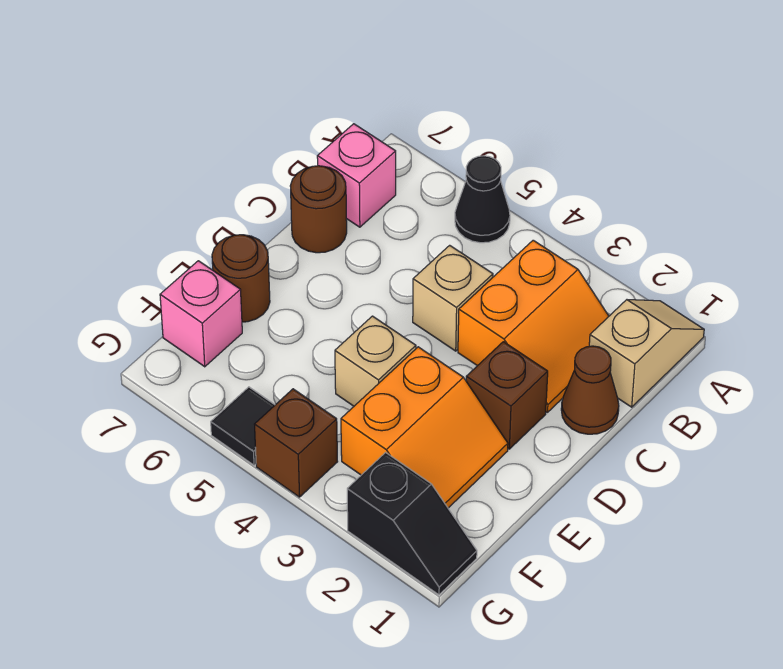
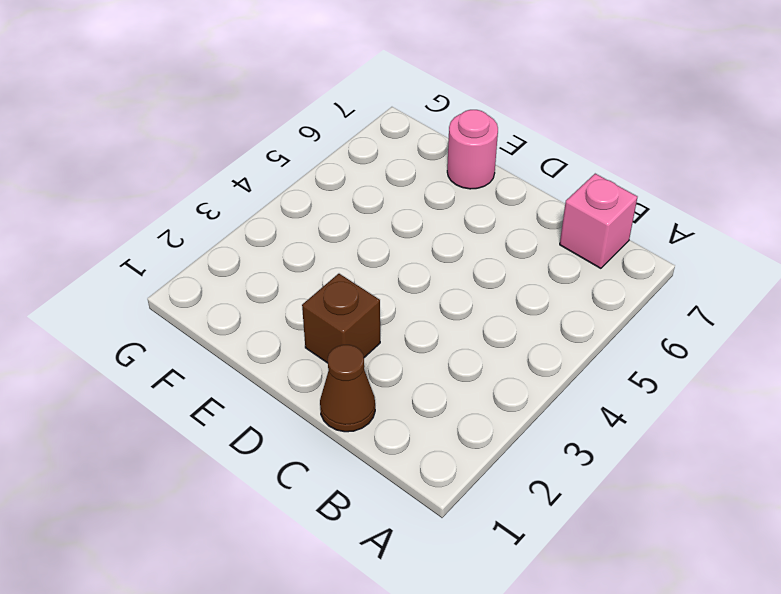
pink 1x1 round brick [447,110,498,189] -> brown 1x1 round brick [212,235,270,322]
none -> tan 1x2 slope [589,300,704,407]
none -> black 1x1 cone [455,156,510,243]
none -> orange 2x2 slope [458,240,609,412]

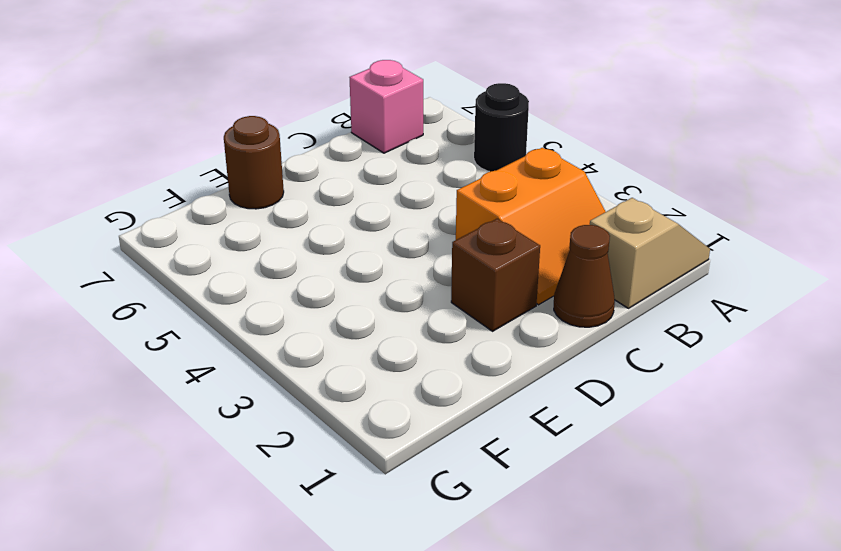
black 1x1 round brick [474,83,529,172] -> black 1x1 cone [455,156,510,243]
none -> tan 1x1 brick [413,245,493,351]
none -> brown 1x1 round brick [290,166,347,253]
none -> orange 2x2 slope [341,347,508,508]

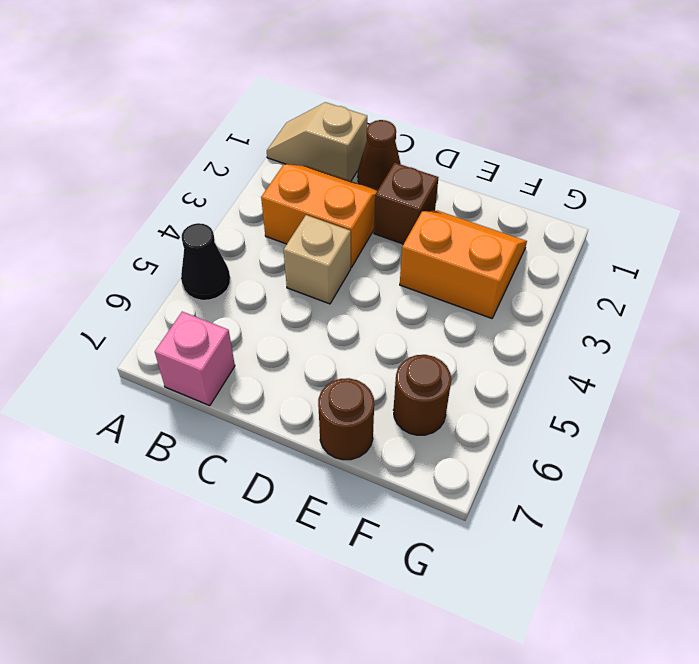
brown 1x1 round brick [393,355,451,435] -> brown 1x1 round brick moved to [290,166,347,253]
none -> tan 1x1 brick [335,316,416,406]
none -> pink 1x1 brick [160,261,242,367]
none -> black 1x2 slope [347,453,477,595]

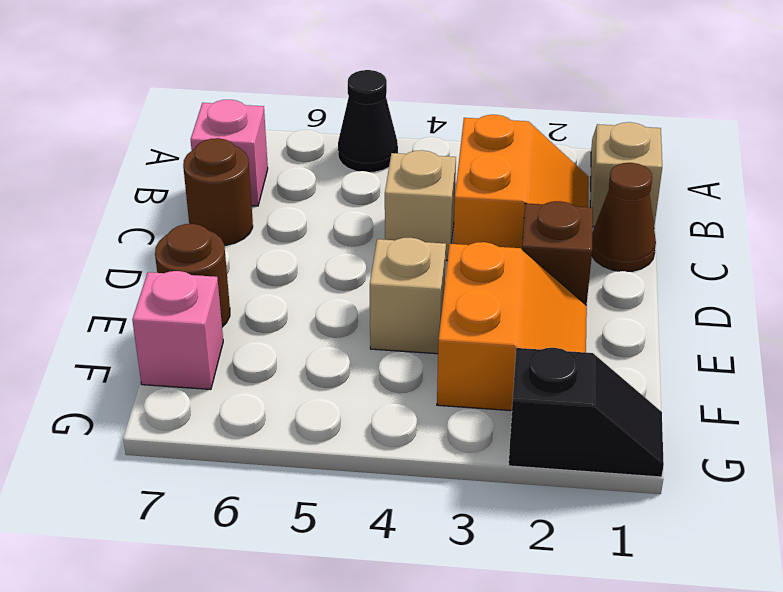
none -> brown 1x1 brick [255,389,338,497]
none -> black 1x1 tile [211,387,275,465]

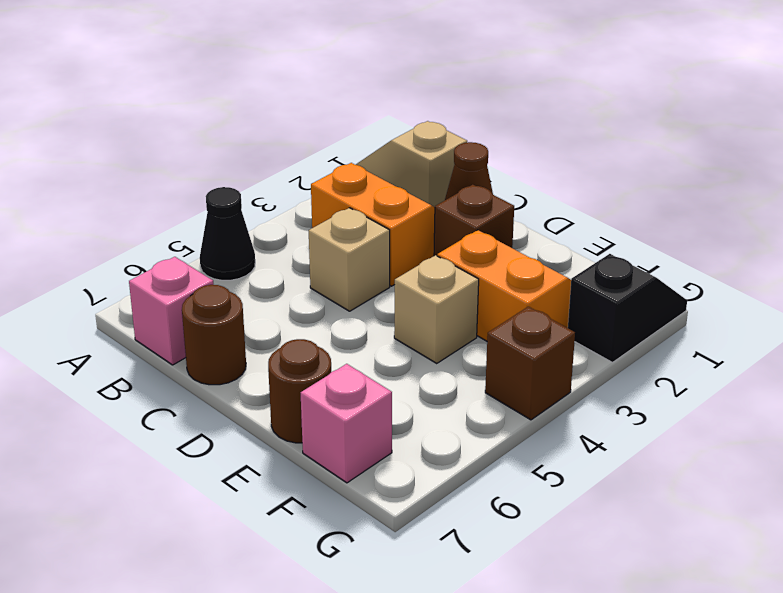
none -> black 1x1 tile [211,387,275,465]

